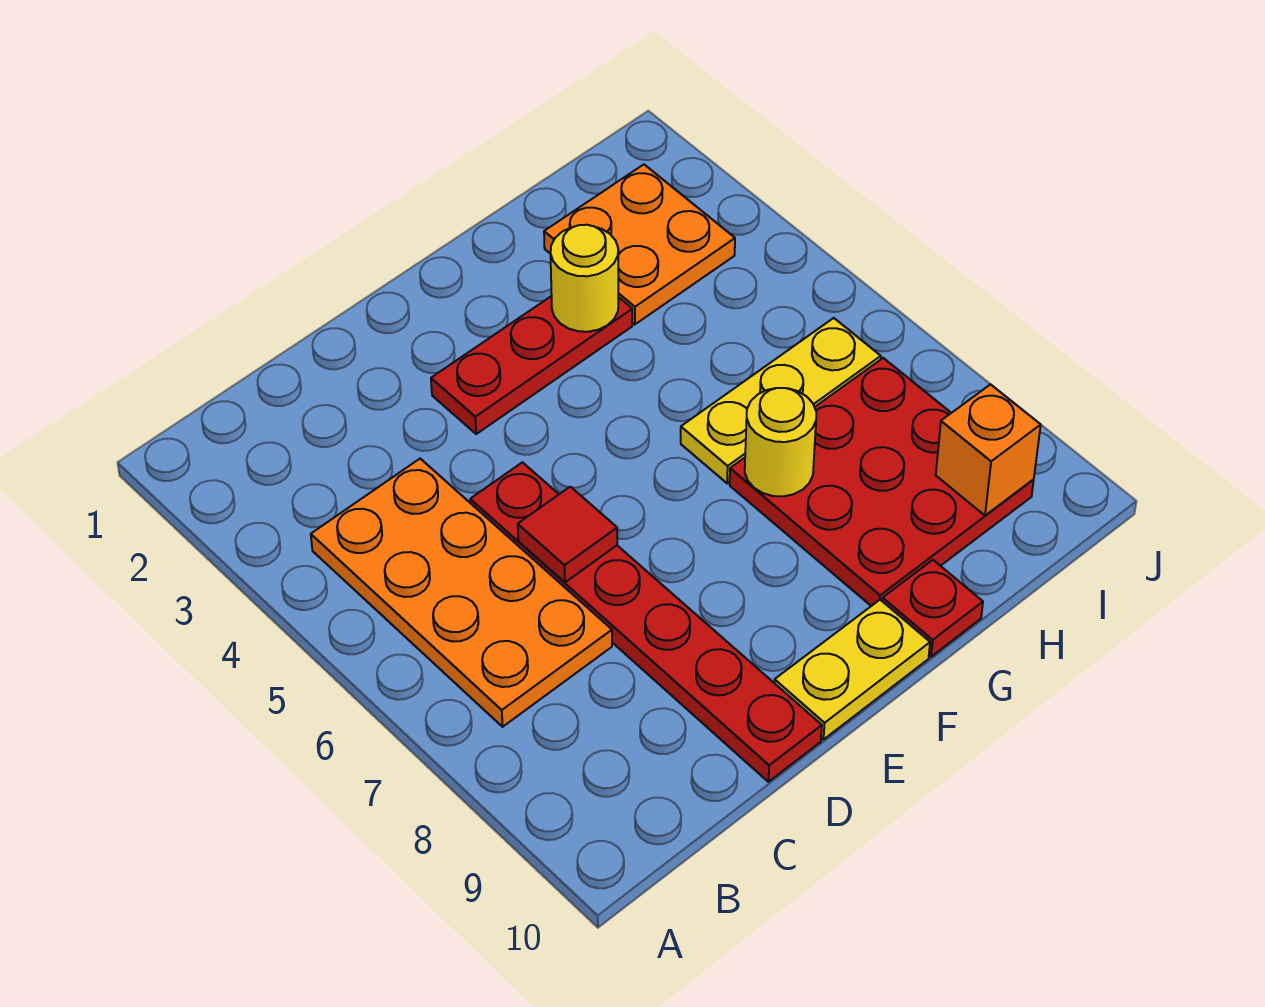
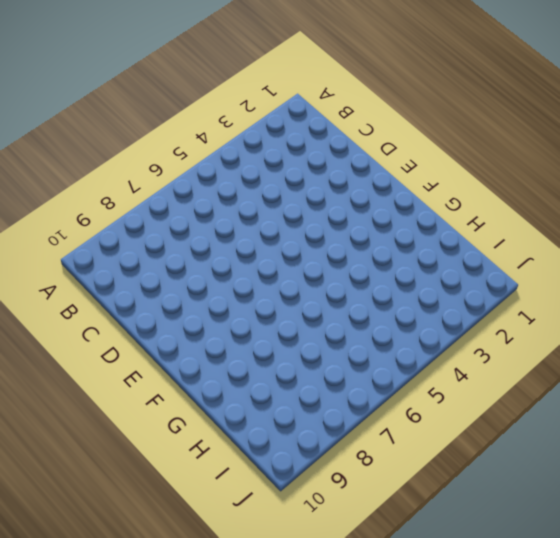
none -> orange 2x4 plate [311,459,612,727]
none -> red 1x6 plate [470,462,822,782]
none -> red 1x3 plate [431,296,632,434]

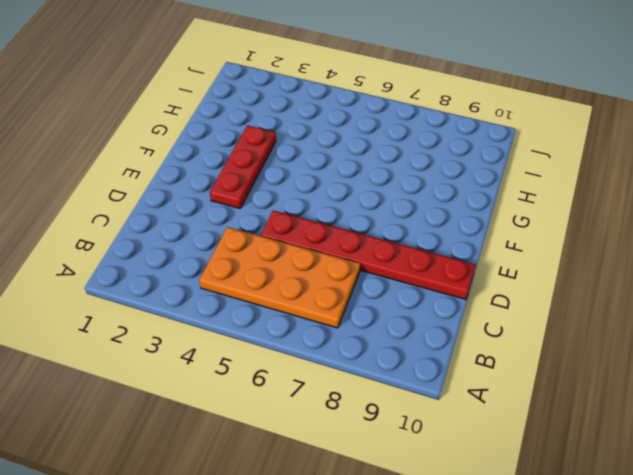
none -> yellow 1x2 plate [774,600,930,740]
none -> yellow 1x3 plate [681,318,881,483]
none -> red 3x3 plate [730,358,1034,606]

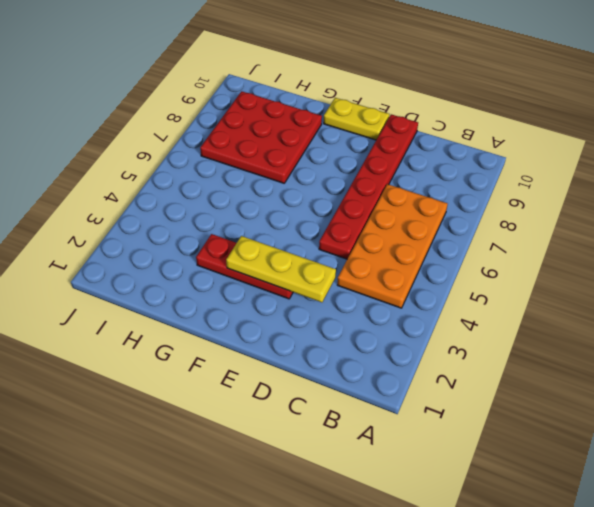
yellow 1x3 plate [226,236,336,302] -> yellow 1x3 plate moved to [681,318,881,483]
none -> red 1x1 plate [882,560,983,657]
none -> orange 2x2 plate [544,165,735,324]
none -> red 1x1 tile [518,487,617,582]

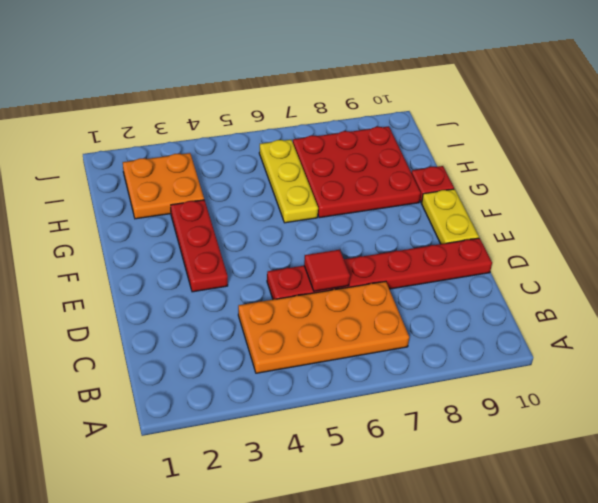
none -> yellow 1x1 round brick [551,225,618,332]
none -> yellow 1x1 round brick [745,388,816,496]
none -> orange 1x1 brick [936,384,1041,515]

